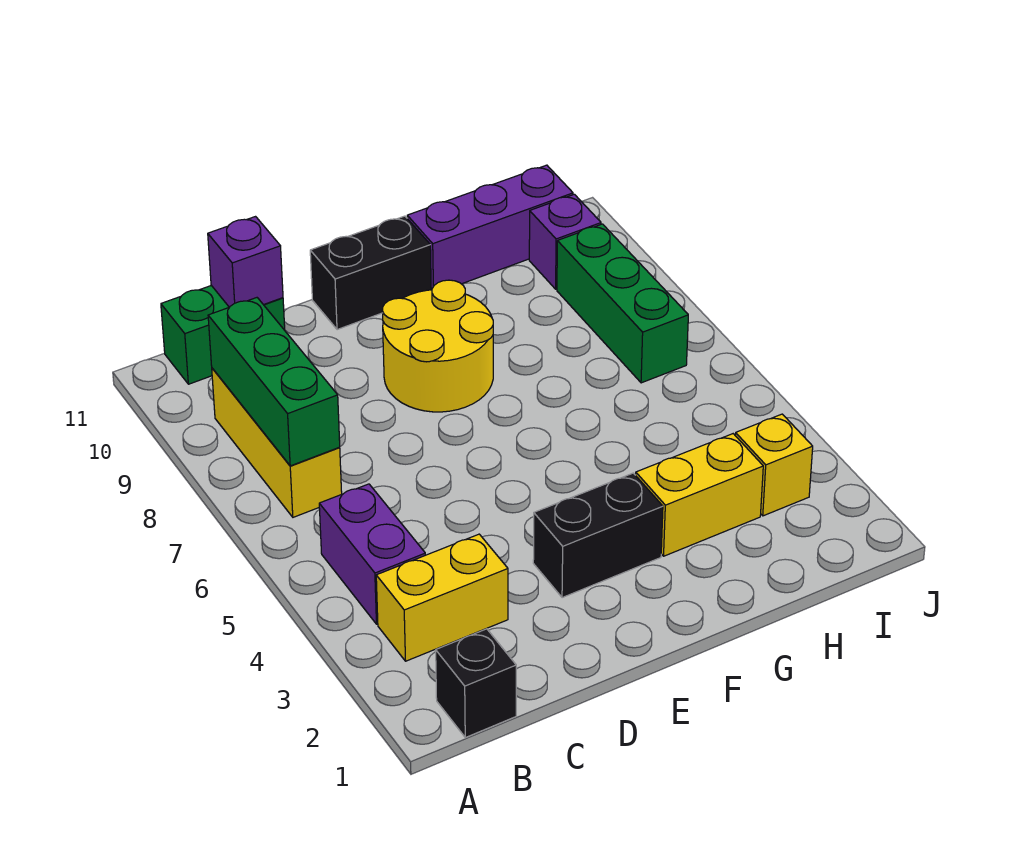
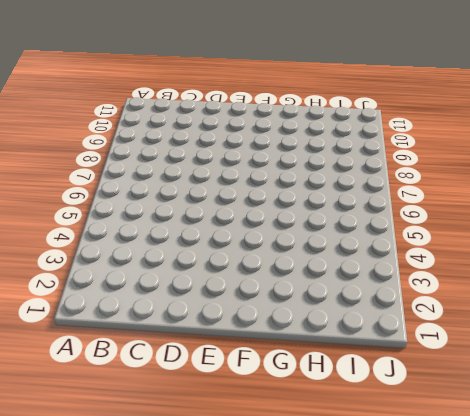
none -> black 1x1 brick [436,629,516,738]
none -> yellow 1x2 brick [376,534,508,661]
none -> purple 1x2 brick [319,484,425,624]

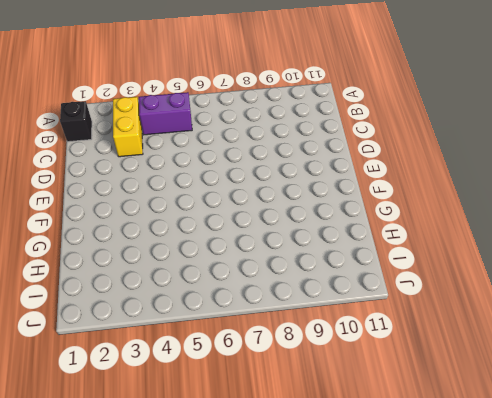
none -> yellow 1x3 brick [212,368,342,517]
none -> green 1x2 brick [161,286,285,384]
none -> black 1x2 brick [533,473,663,598]

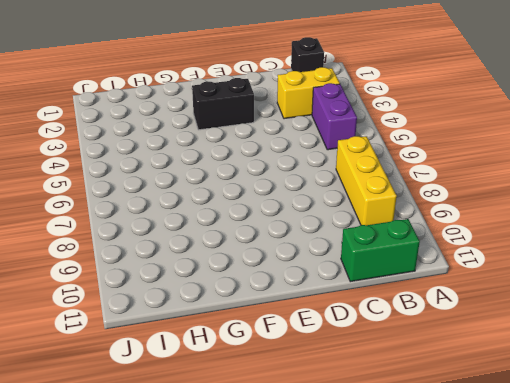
none -> yellow 2x2 round brick [383,280,493,412]
none -> black 1x2 brick [310,216,431,330]
none -> yellow 1x2 brick [636,434,763,556]

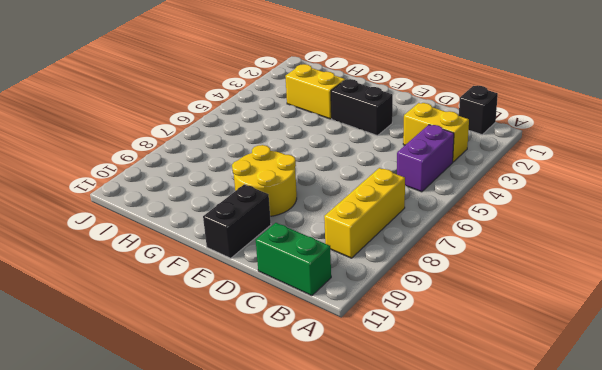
black 1x2 brick [203,184,271,258] -> black 1x2 brick turned to [310,216,431,330]
none -> purple 1x3 brick [407,165,573,290]
none -> yellow 1x1 brick [735,414,813,516]
none -> green 1x3 brick [557,224,688,383]

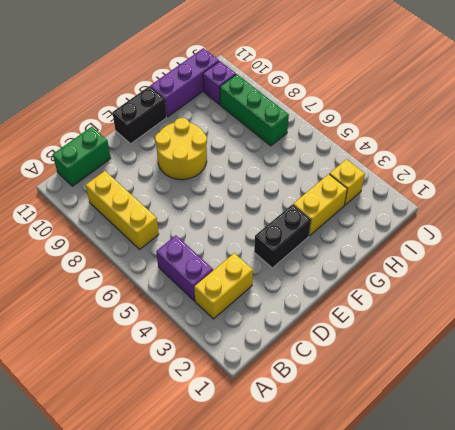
none -> black 1x1 brick [436,629,516,738]
none -> green 1x3 brick [208,298,340,466]
none -> purple 1x1 brick [208,217,283,307]

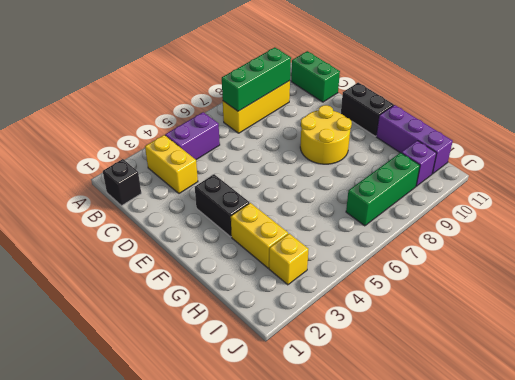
none -> purple 1x1 brick [208,217,283,307]

